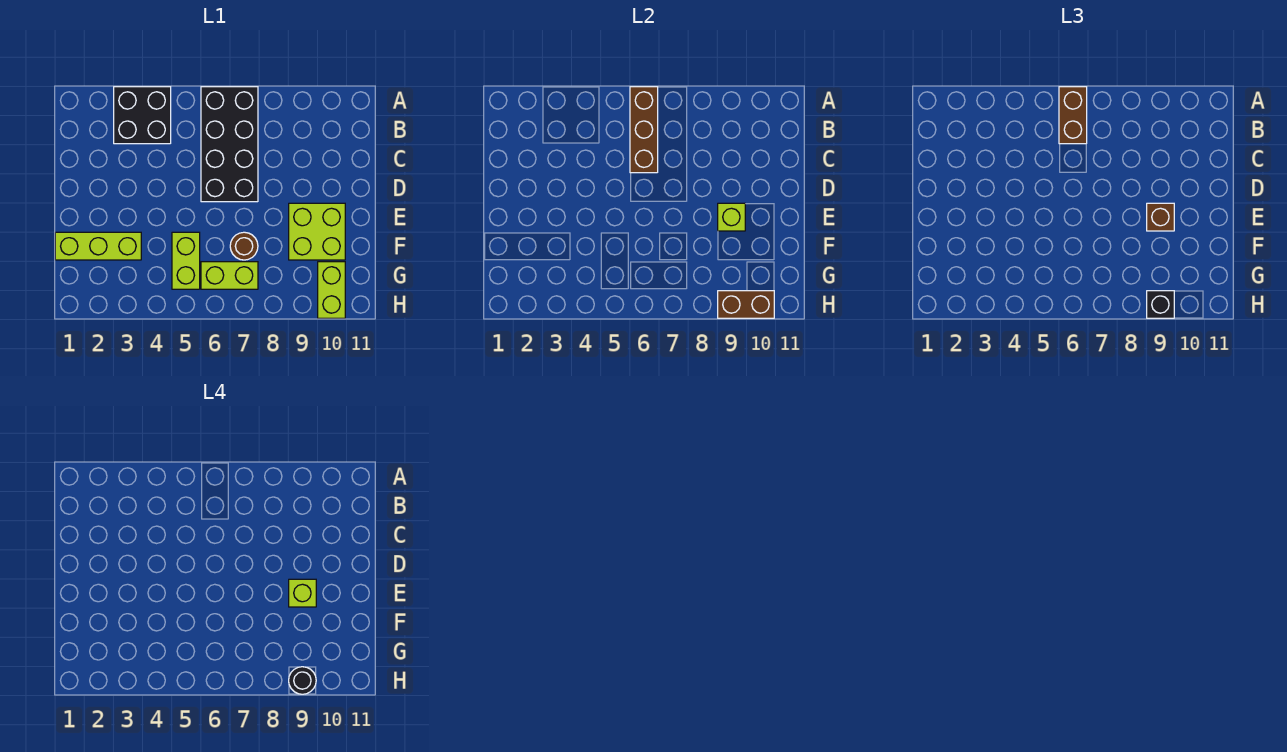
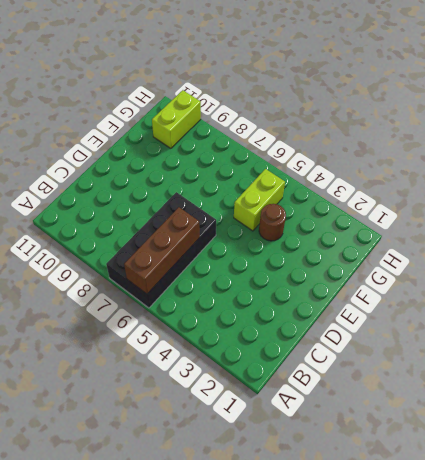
brown 1x1 round brick [259,204,286,241] -> brown 1x1 round brick moved to [230,232,258,260]
none -> black 2x2 brick [114,87,171,144]
none -> lime 2x2 brick [289,203,345,260]
none -> lime 1x3 brick [55,232,141,260]

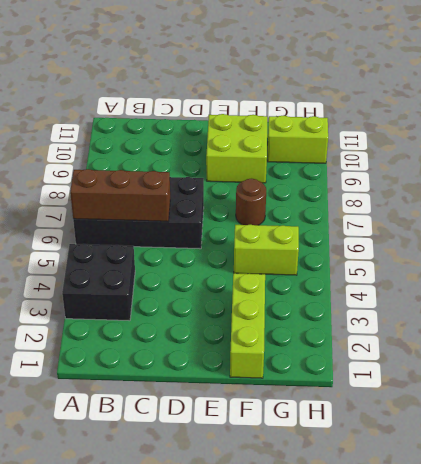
none -> lime 1x2 brick [201,262,258,289]
none -> lime 1x1 brick [718,203,745,231]
none -> brown 1x2 brick [718,291,774,318]

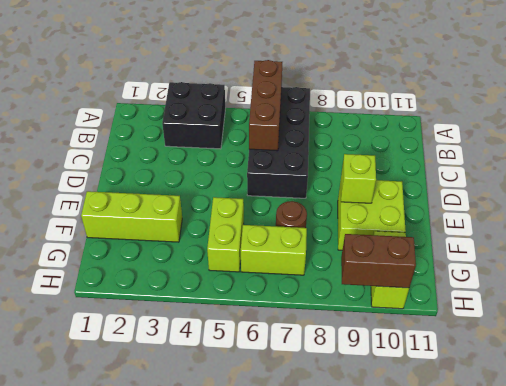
none -> brown 1x2 brick [1059,87,1087,144]
none -> brown 1x1 brick [1147,203,1174,231]
none -> black 1x1 brick [1147,291,1174,318]

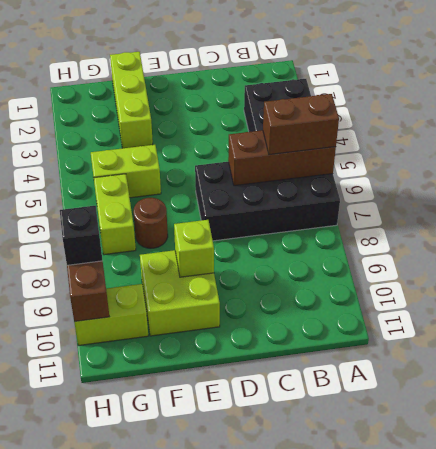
none -> brown 1x1 brick [1147,203,1174,231]
none -> lime 1x1 brick [289,579,316,607]
none -> black 1x1 round brick [289,667,316,694]

